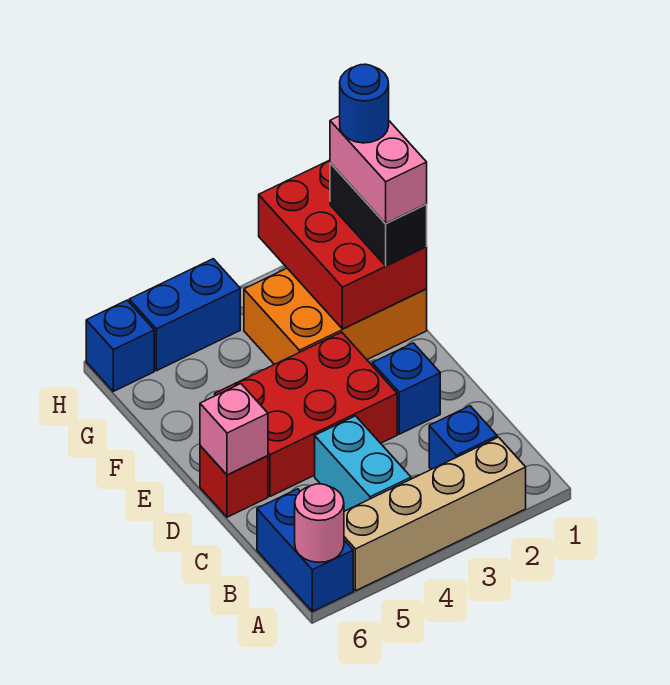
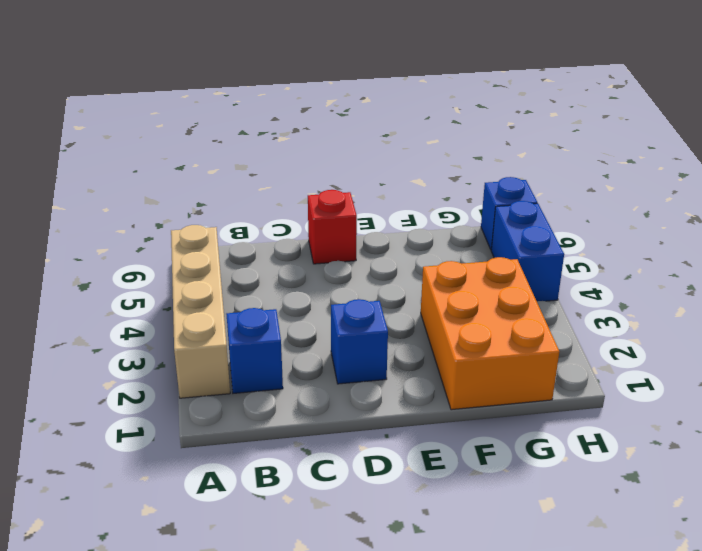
none -> blue 1x2 brick [257,489,353,612]
none -> cyan 1x2 brick [315,416,411,511]
none -> red 2x3 brick [215,332,397,496]

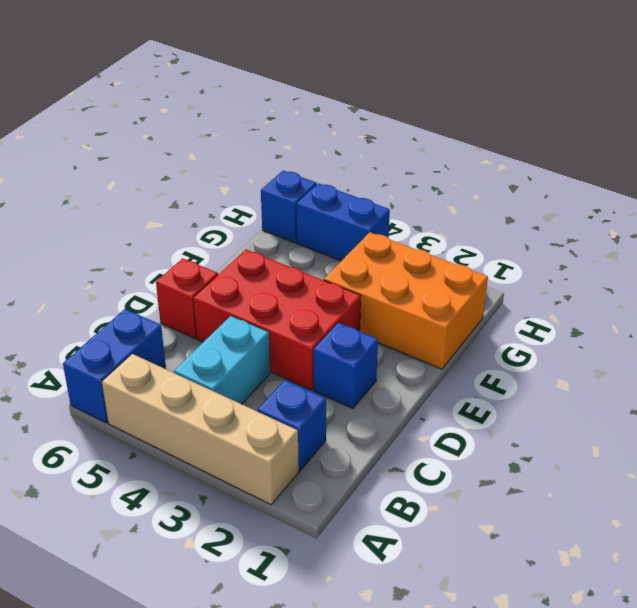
none -> pink 1x1 round brick [295,484,344,562]
none -> pink 1x1 brick [200,384,268,475]
none -> red 2x3 brick [259,160,427,329]

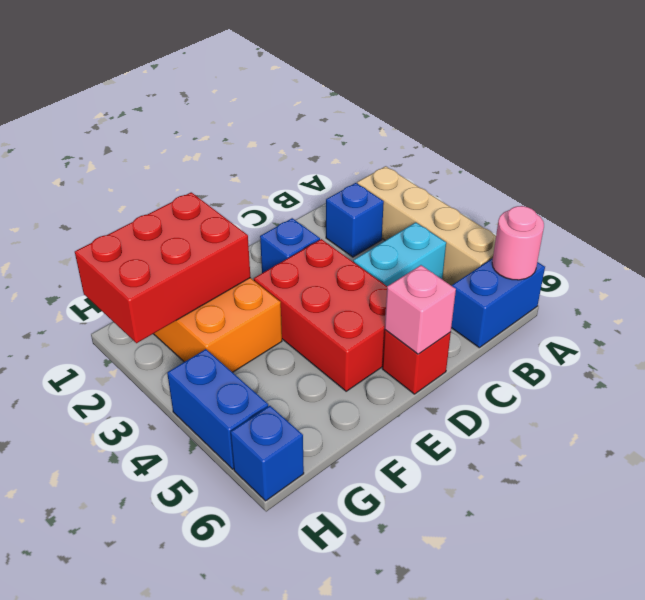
none -> black 1x2 brick [330,163,427,266]
none -> pink 1x2 brick [330,116,427,224]
none -> blue 1x1 round brick [340,64,389,143]

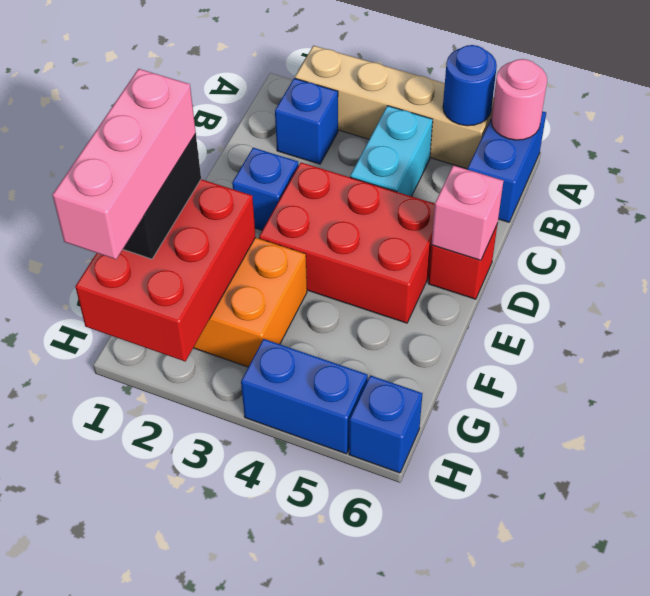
blue 1x1 round brick [443,45,497,126] -> blue 1x1 round brick moved to [340,64,389,143]
pink 1x3 brick [52,69,196,259] -> pink 1x2 brick [330,116,427,224]

